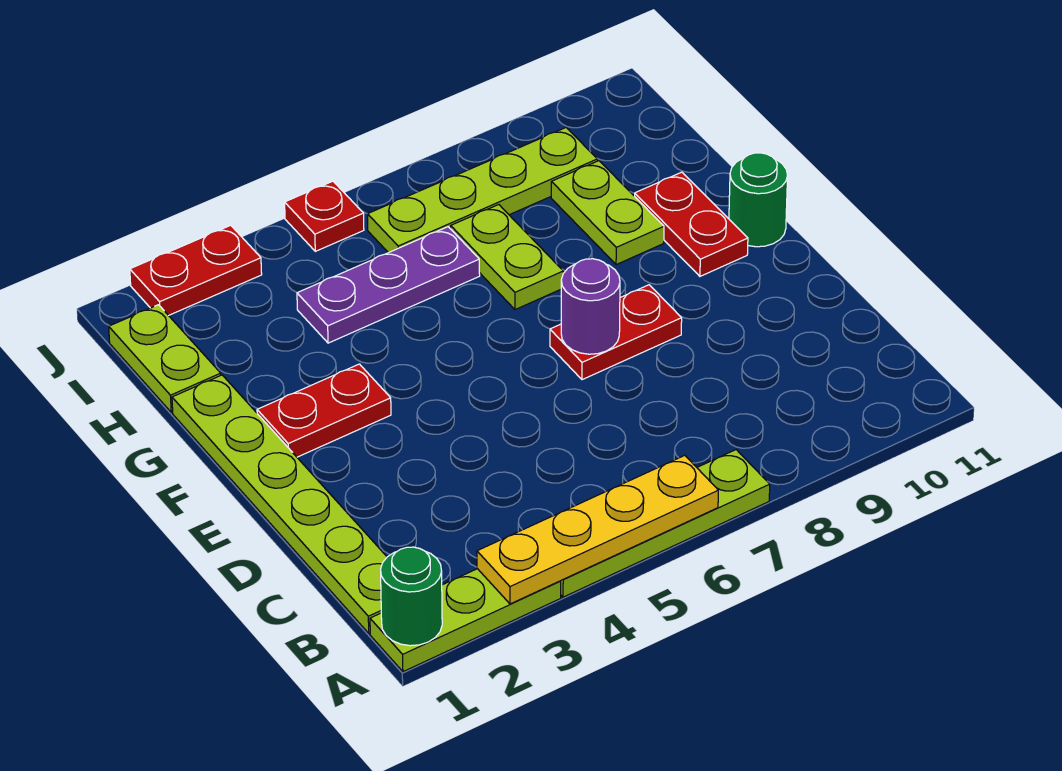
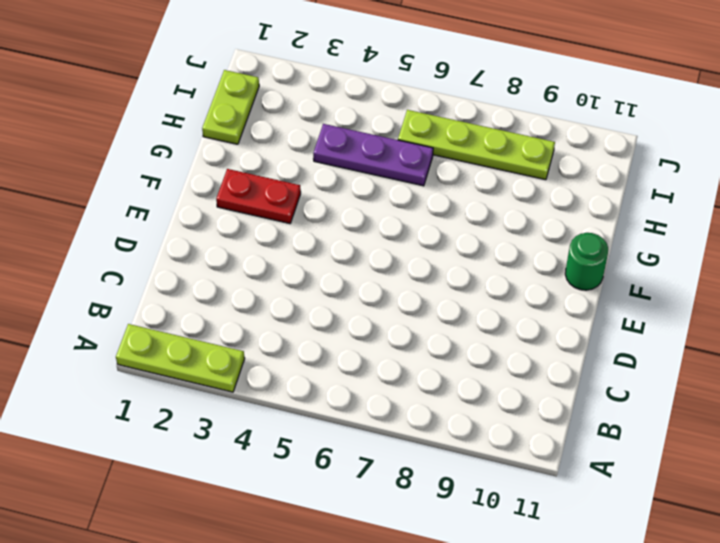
none -> lime 1x4 plate [561,450,770,597]
none -> lime 1x6 plate [172,375,387,633]
none -> red 1x2 plate [550,285,682,380]

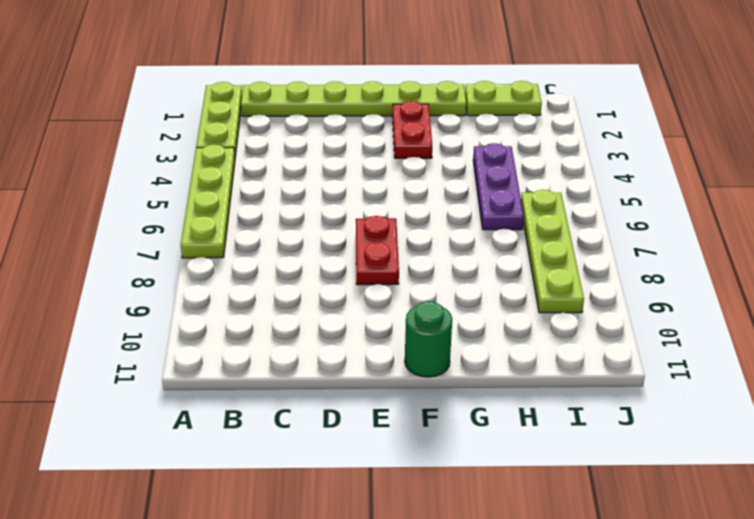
none -> red 1x2 plate [635,172,748,276]
none -> lime 1x2 plate [451,205,563,310]
none -> lime 1x2 plate [551,161,664,265]

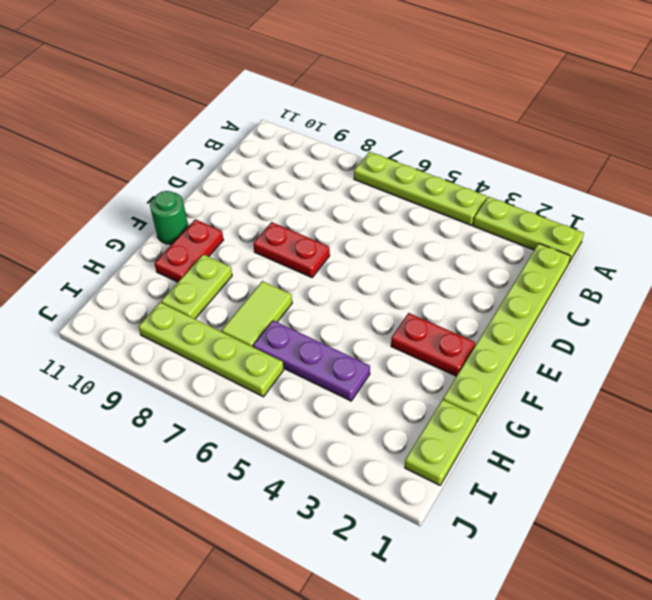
lime 1x2 tile [222,281,292,347] -> lime 1x2 plate [451,205,563,310]
none -> red 1x2 plate [130,225,262,315]
none -> red 1x1 plate [285,181,364,251]
none -> green 1x1 round brick [381,547,442,646]

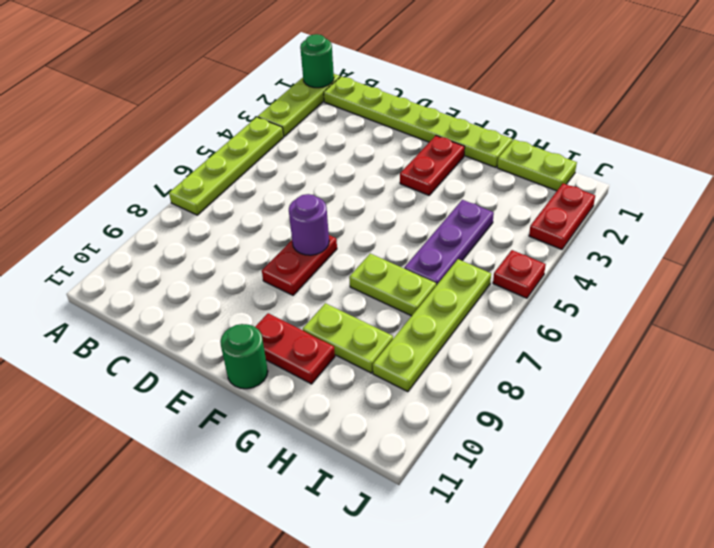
none -> yellow 1x4 plate [477,455,718,604]

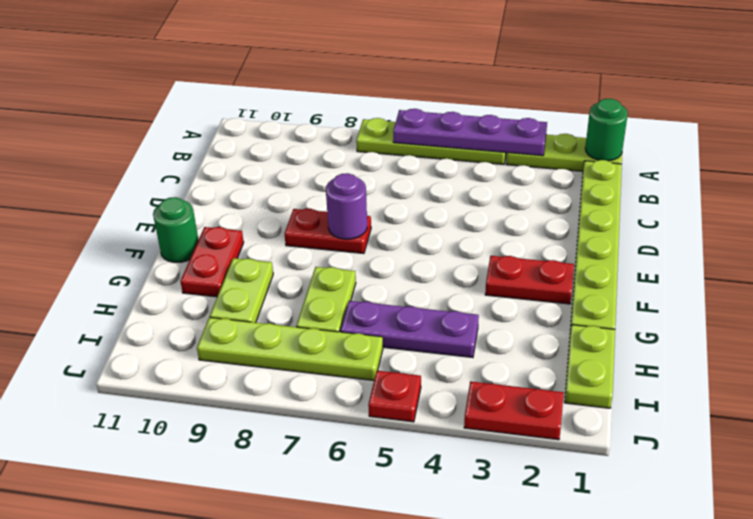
purple 1x4 plate [393,109,547,156] -> yellow 1x4 plate [477,455,718,604]

